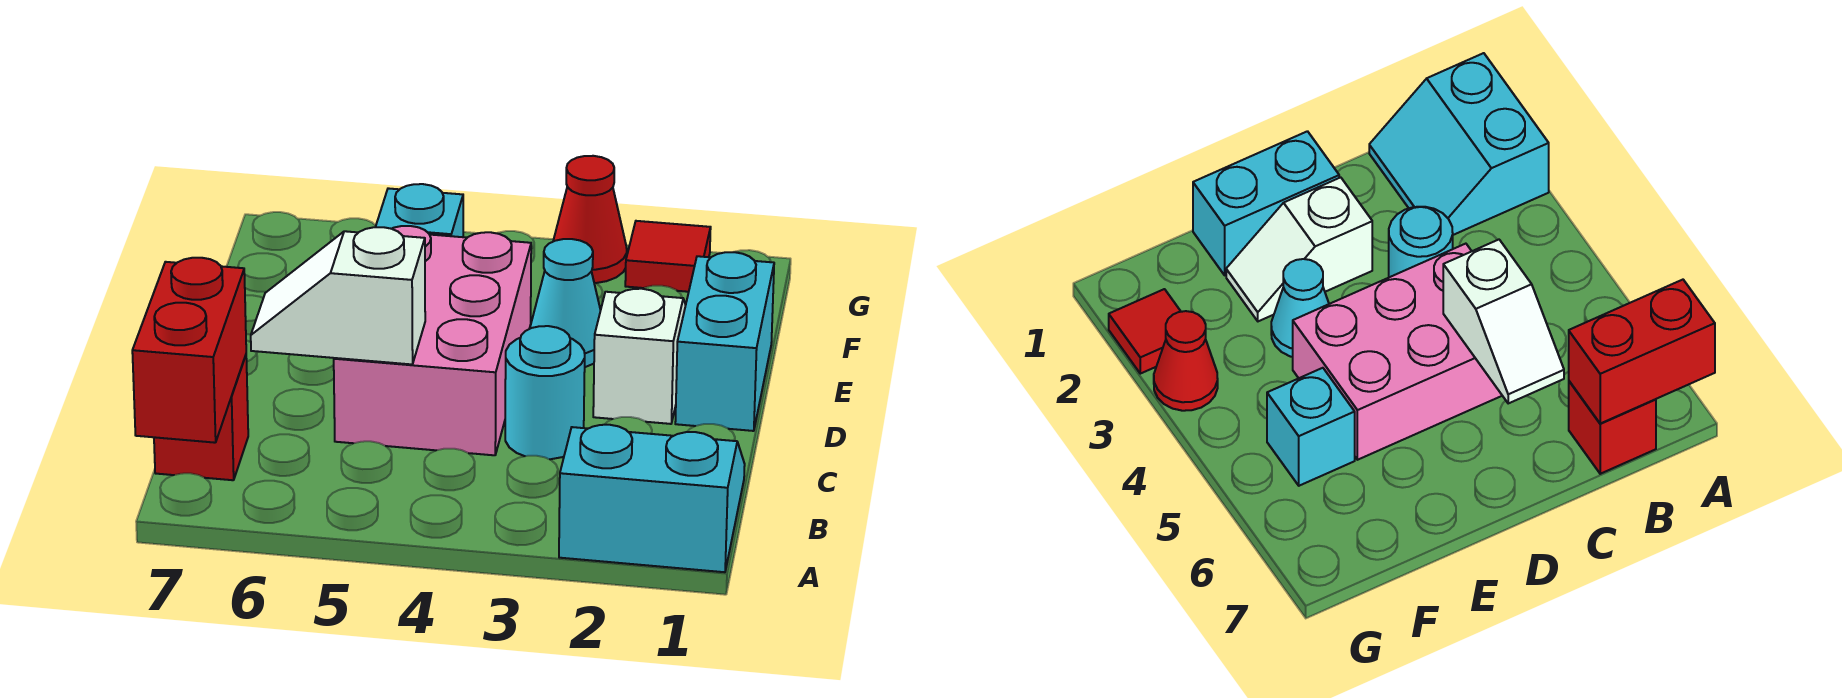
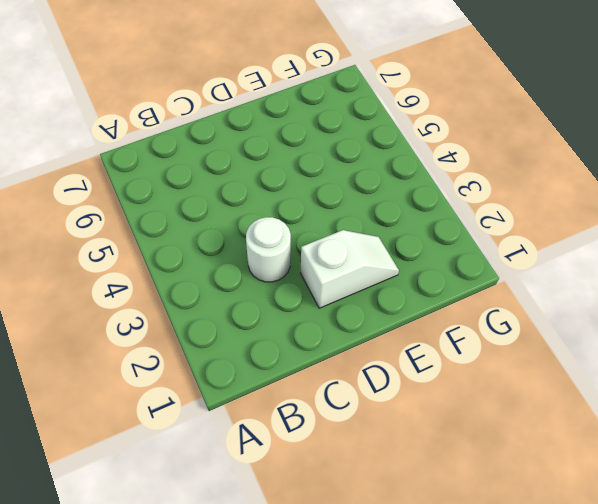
white 1x1 round brick [246,217,291,282] -> cyan 1x1 round brick [505,326,585,459]
none -> cyan 2x2 slope [559,425,745,572]
none -> red 1x1 brick [154,356,248,480]
none -> pink 2x3 brick [334,226,531,455]

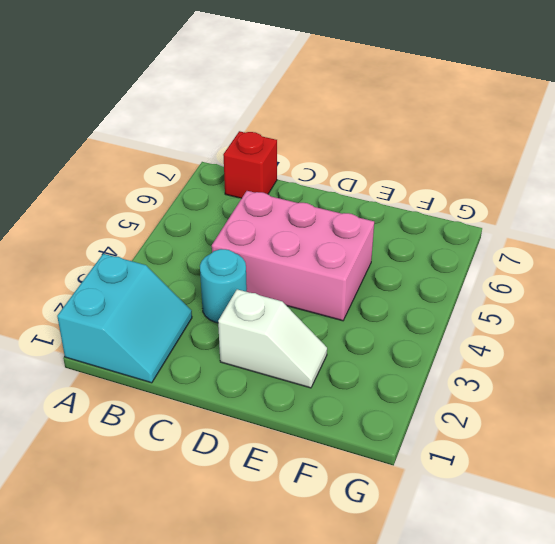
none -> cyan 1x2 brick [675,252,774,431]
none -> cyan 1x1 cone [530,239,601,367]
none -> cyan 1x1 brick [376,184,463,237]

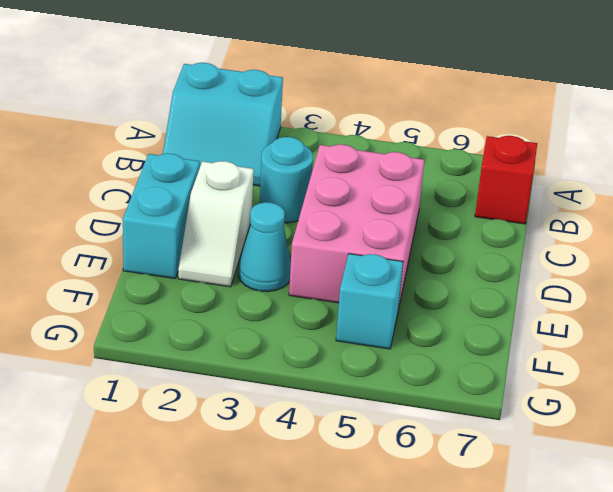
none -> red 1x1 tile [625,221,711,292]
none -> red 1x1 cone [553,156,627,283]
none -> red 1x2 brick [132,258,246,443]

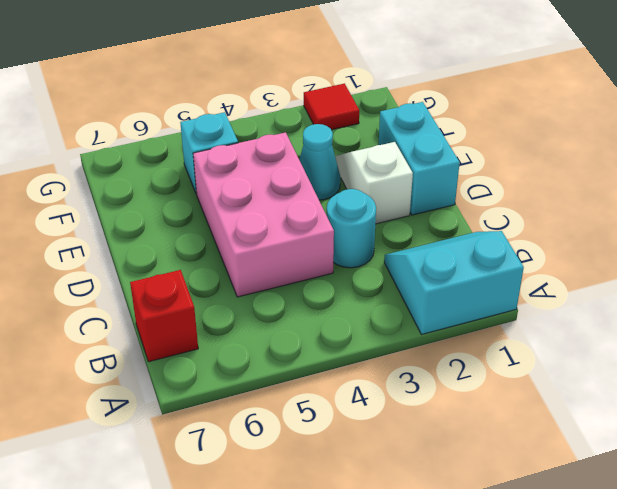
none -> red 1x1 cone [553,156,627,283]
none -> red 1x2 brick [132,258,246,443]
none -> white 1x2 slope [251,227,425,364]

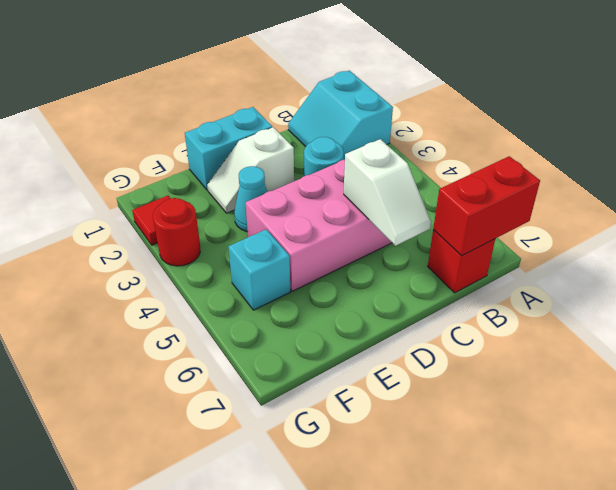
red 1x1 round brick [153,198,200,266] -> red 1x1 cone [553,156,627,283]

